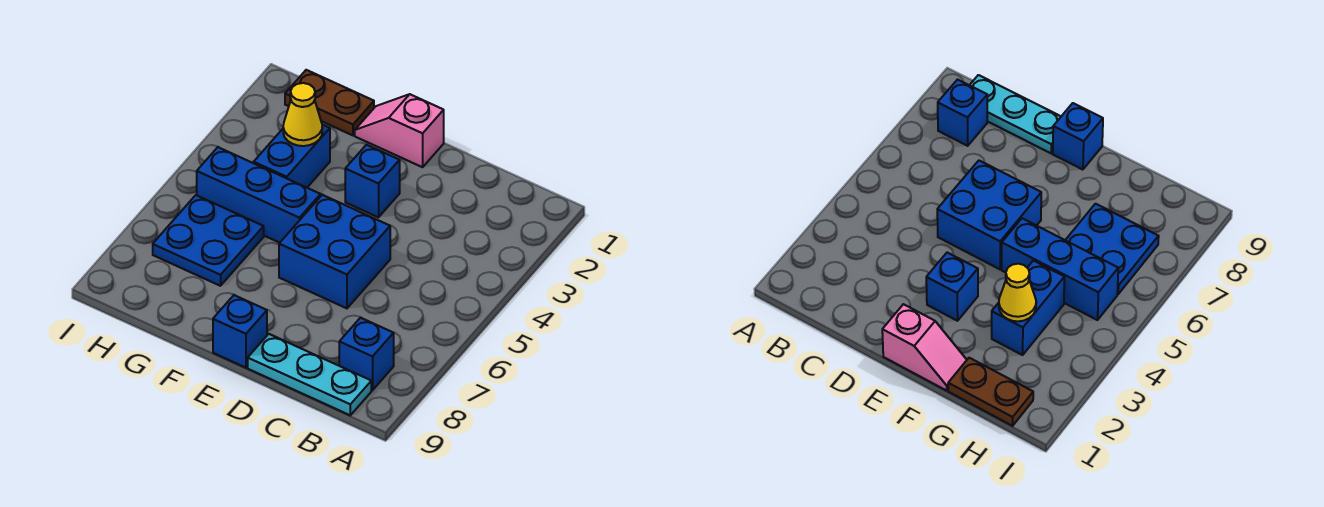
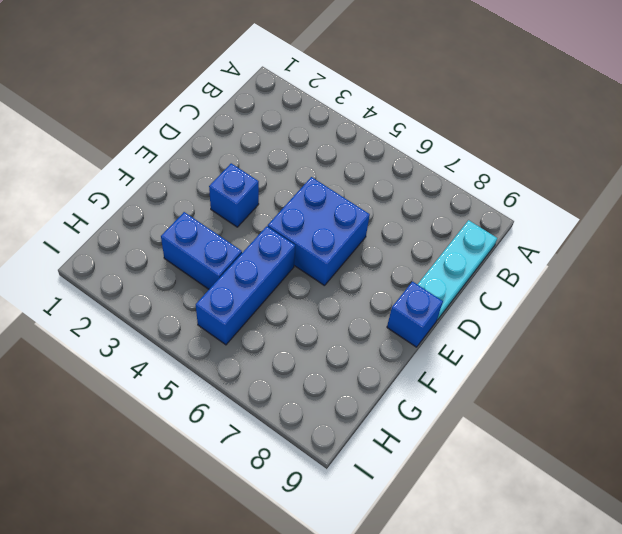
none -> blue 1x1 brick [339,318,394,390]
none -> pink 1x2 slope [355,94,444,167]

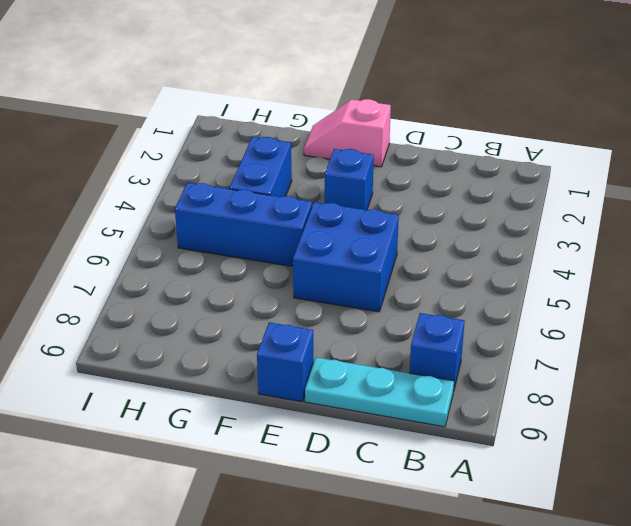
none -> brown 1x2 plate [285,70,374,135]
none -> blue 2x2 plate [153,195,264,286]

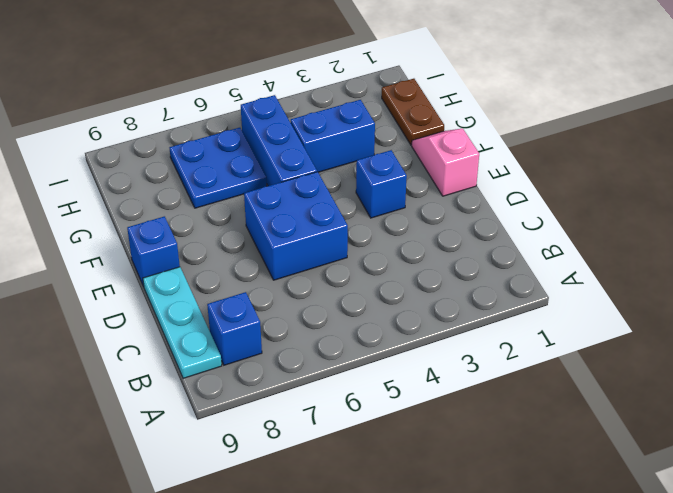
none -> yellow 1x1 cone [283,83,322,146]

